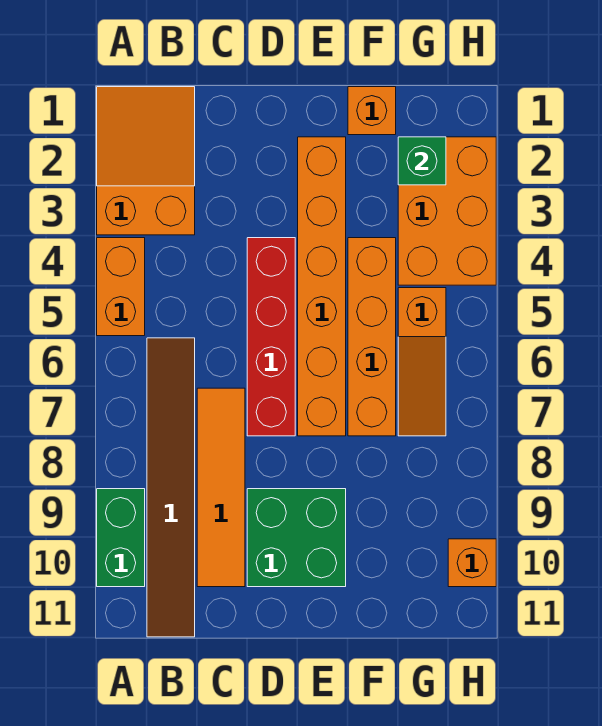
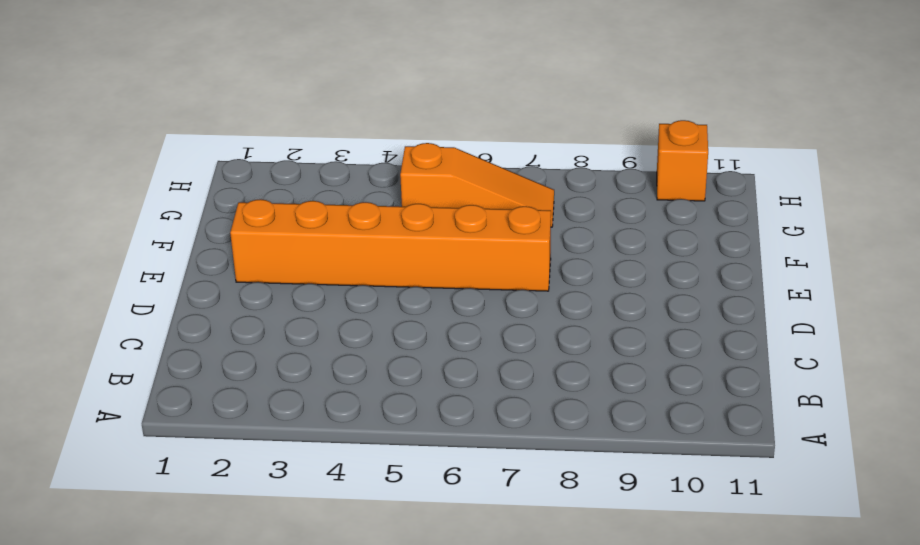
none -> orange 2x3 slope [97,87,195,235]
none -> orange 1x2 brick [97,238,145,336]
none -> green 1x2 brick [97,489,145,587]

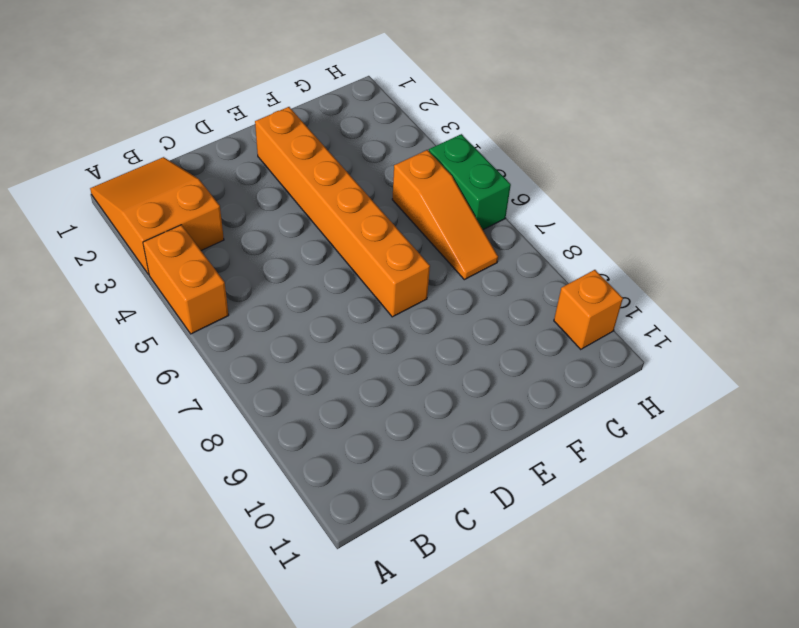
green 1x2 brick [429,134,511,230] -> green 1x2 brick moved to [97,489,145,587]
none -> brown 1x6 tile [147,338,195,637]
none -> orange 1x4 tile [197,388,245,587]
none -> red 1x4 brick [247,238,295,436]

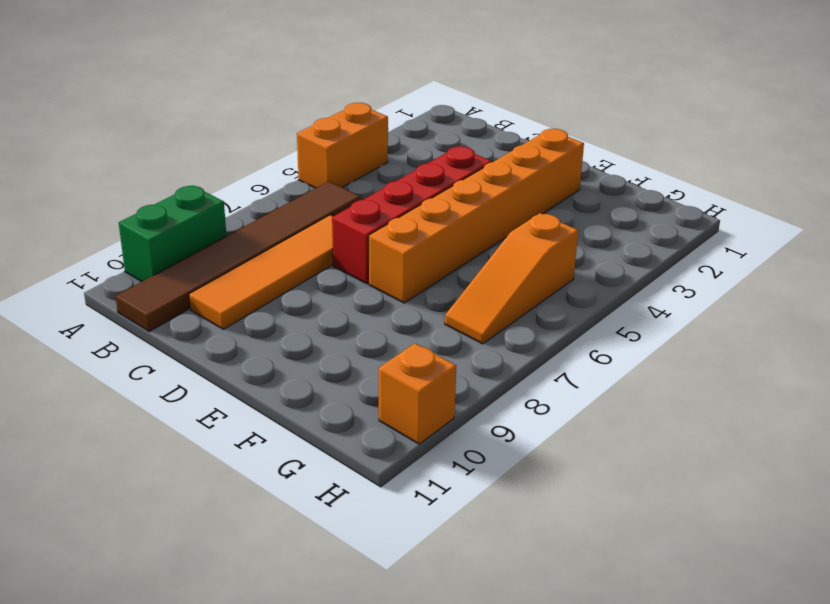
none -> orange 2x3 slope [97,87,195,235]
none -> green 2x2 brick [247,489,346,587]
none -> orange 1x1 brick [348,87,396,135]

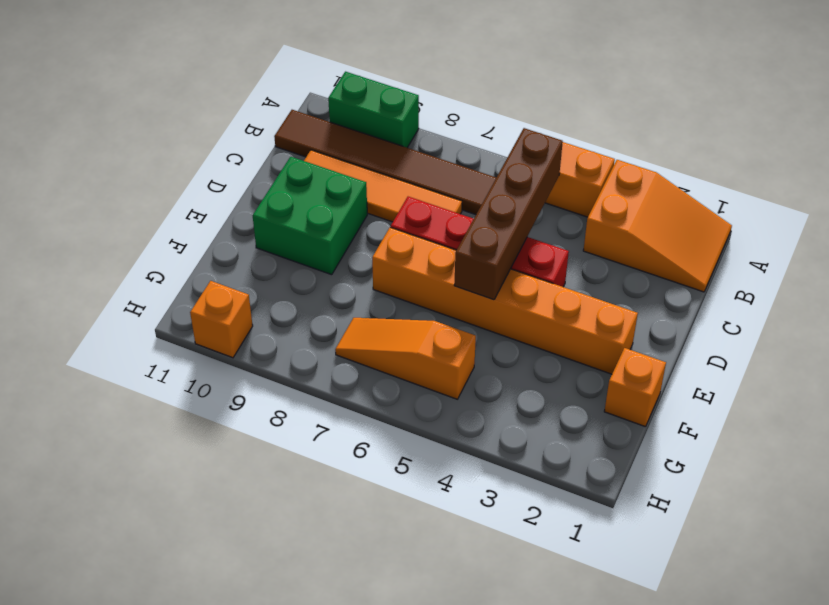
brown 1x4 brick [454,128,563,300] -> none
none -> orange 1x4 brick [348,238,396,436]
none -> orange 2x3 brick [398,137,496,285]
none -> green 1x1 brick [398,137,446,185]

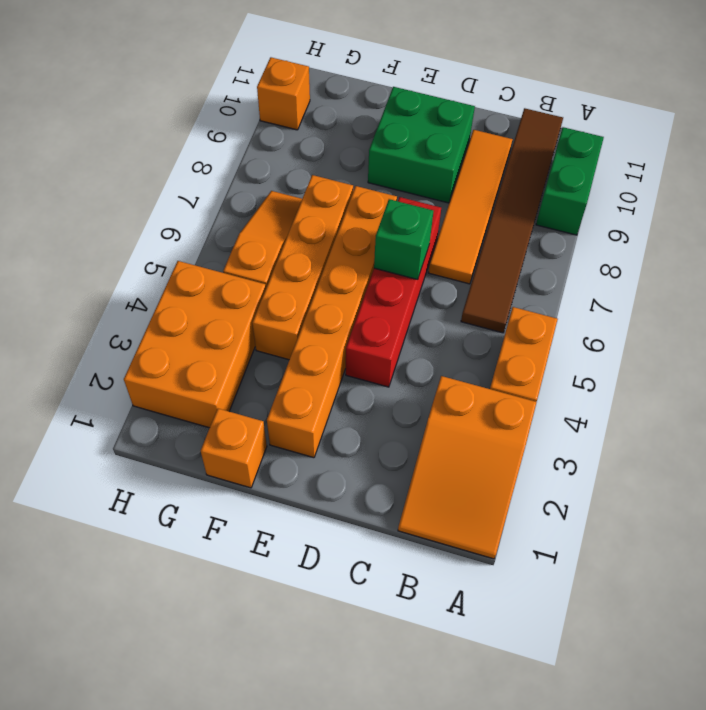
green 1x1 brick [374,199,433,280] -> green 1x1 brick moved to [398,137,446,185]

